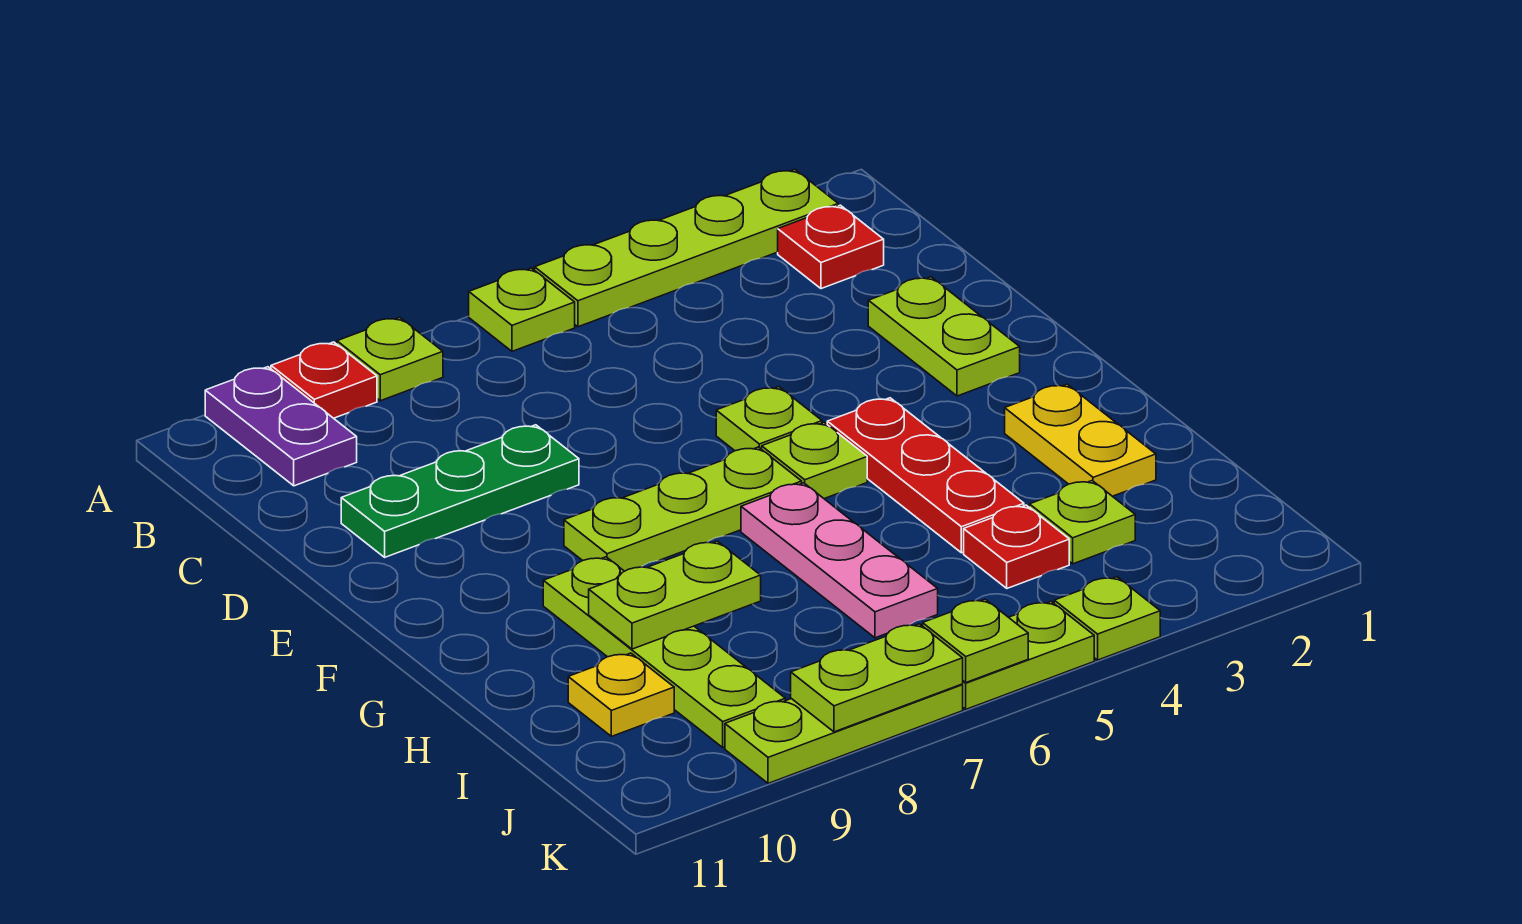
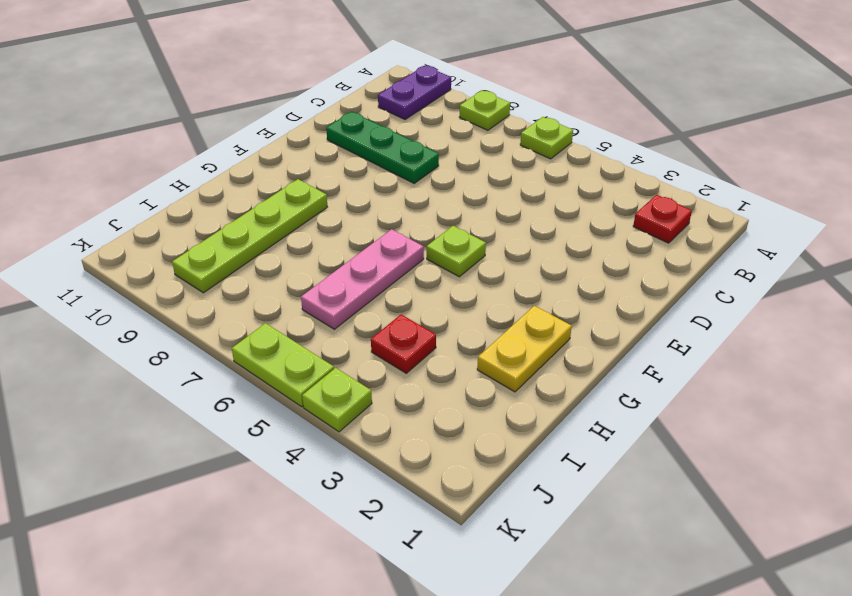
none -> lime 1x4 plate [535,170,838,327]
none -> red 1x1 plate [271,342,377,418]
none -> lime 1x2 plate [868,277,1020,396]

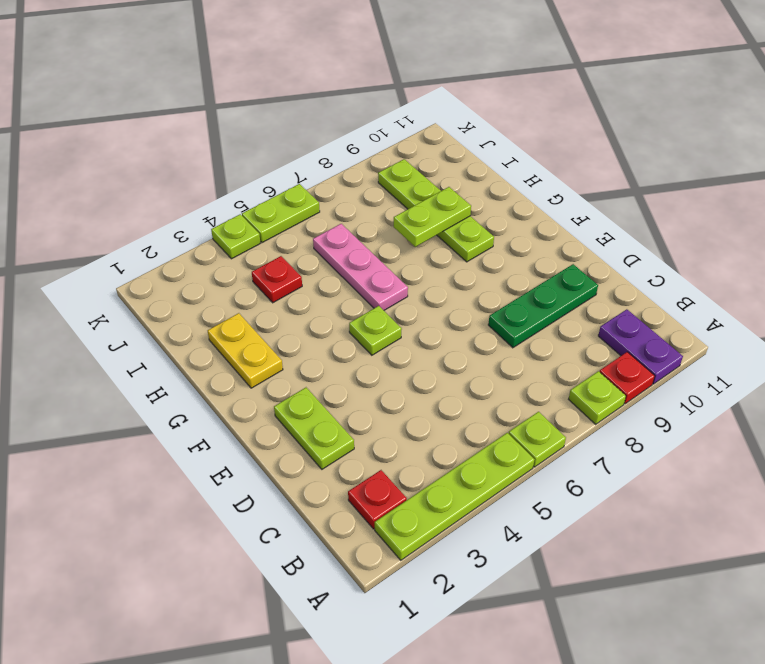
none -> lime 1x1 plate [716,387,822,451]
none -> red 1x3 plate [827,398,1024,553]
none -> lime 1x3 plate [564,447,802,571]

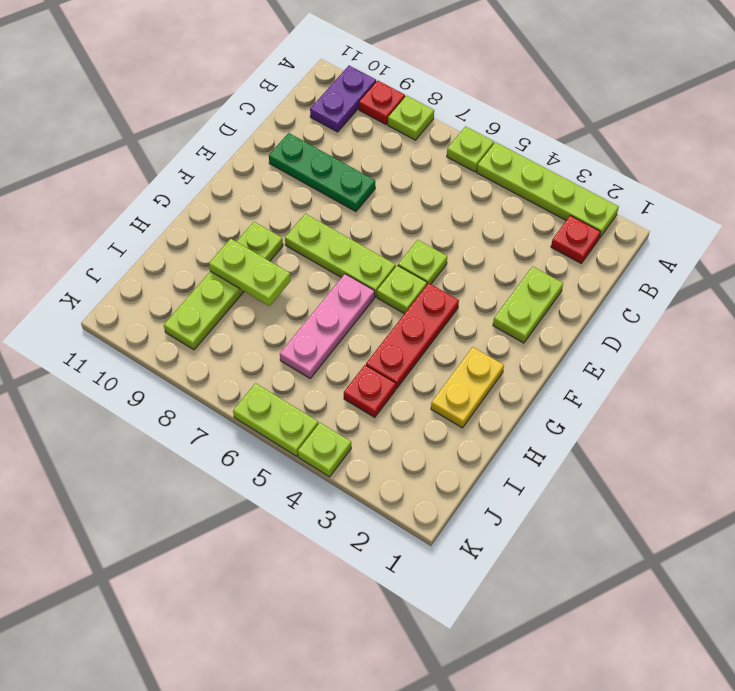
none -> lime 1x1 plate [1029,481,1135,564]
none -> yellow 1x1 plate [568,653,674,736]
none -> lime 1x3 plate [725,684,963,783]

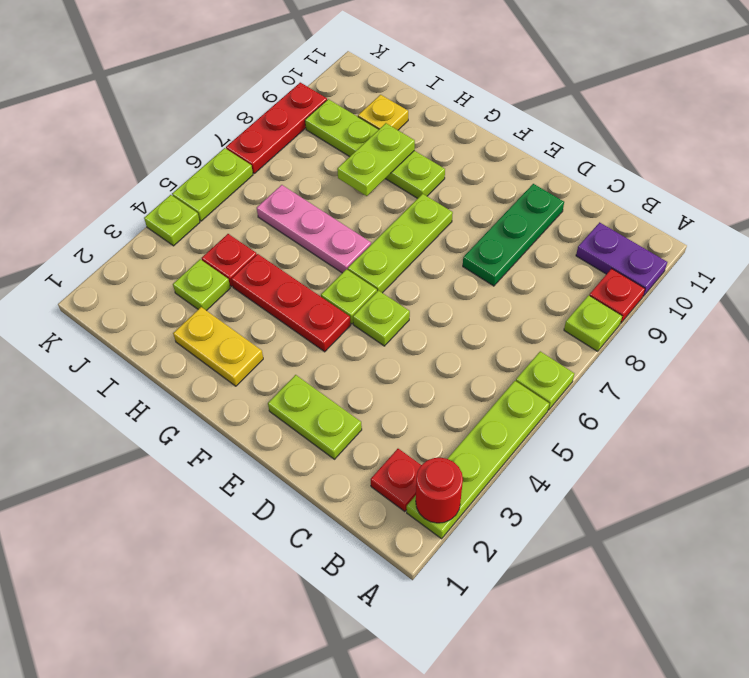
red 1x1 round brick [416,458,463,523] -> none
red 1x3 plate [226,83,327,173] -> lime 1x3 plate [725,684,963,783]
none -> lime 1x1 plate [923,599,1028,682]
none -> lime 1x2 plate [791,624,963,732]

